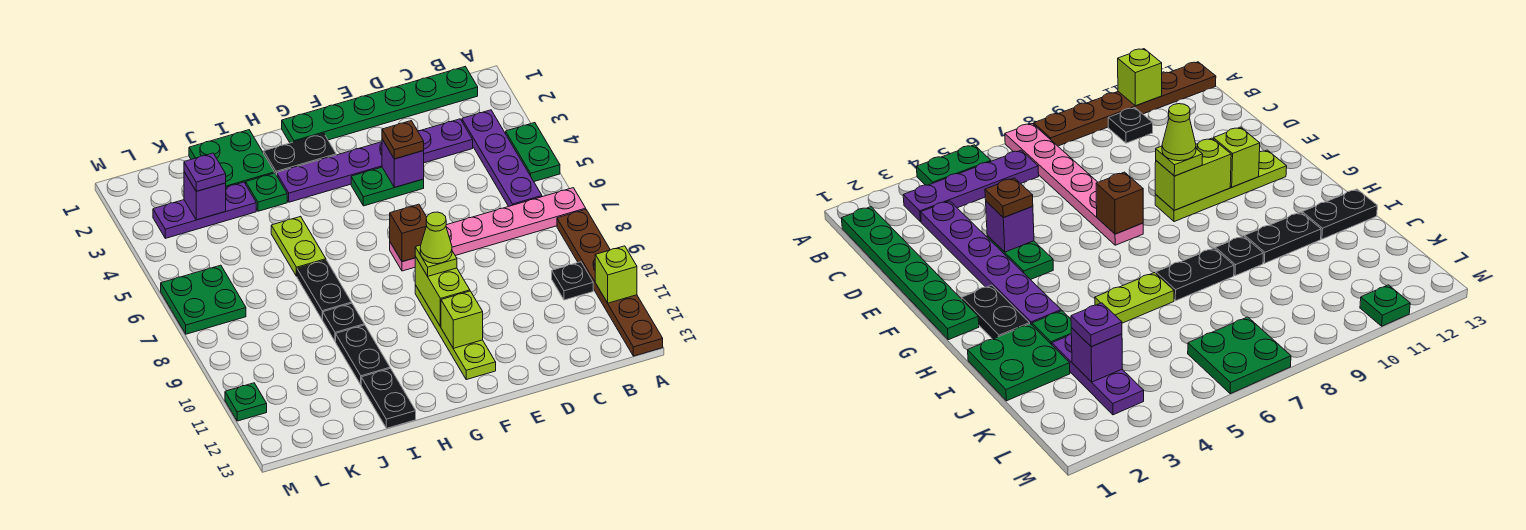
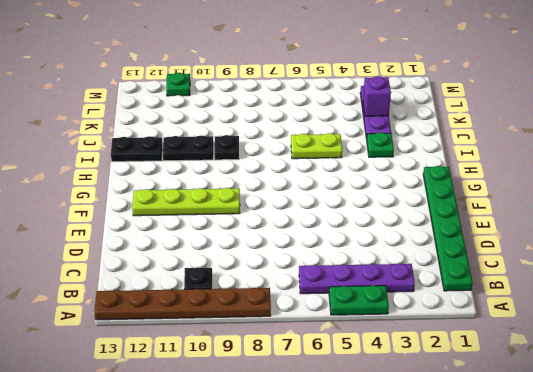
none -> pink 1x6 plate [390,188,586,271]
none -> purple 1x6 plate [277,119,473,202]
none -> green 1x2 plate [351,167,424,206]
none -> black 1x2 plate [264,133,336,175]

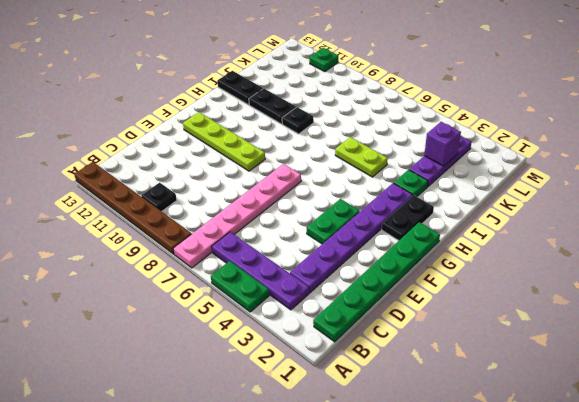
none -> green 2x2 plate [189,130,274,187]
none -> black 1x2 plate [297,260,352,320]
none -> green 2x2 plate [161,265,246,334]
none -> lime 1x1 brick [595,246,637,303]

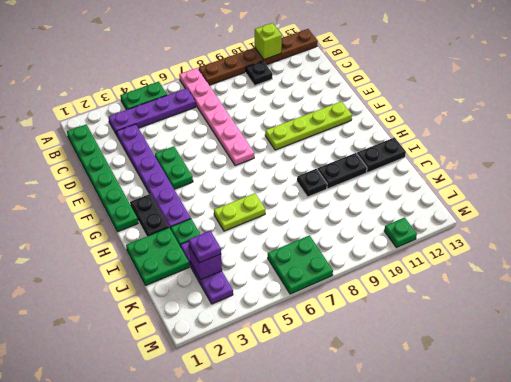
none -> black 1x2 plate [297,260,352,320]
none -> purple 1x1 brick [382,139,424,187]
none -> brown 1x1 brick [390,204,427,262]
none -> lime 1x2 brick [415,257,470,327]

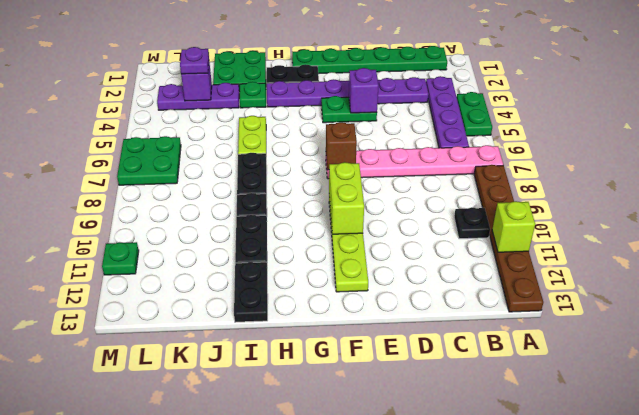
none -> lime 1x1 brick [441,291,483,348]
none -> brown 1x1 plate [382,121,424,159]
none -> lime 1x1 plate [415,245,457,276]
none -> lime 1x1 cone [420,212,452,264]

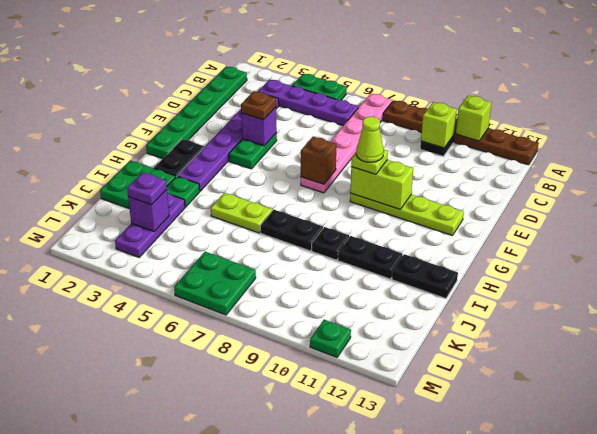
lime 1x1 brick [421,102,457,148] -> lime 1x1 brick moved to [441,291,483,348]

